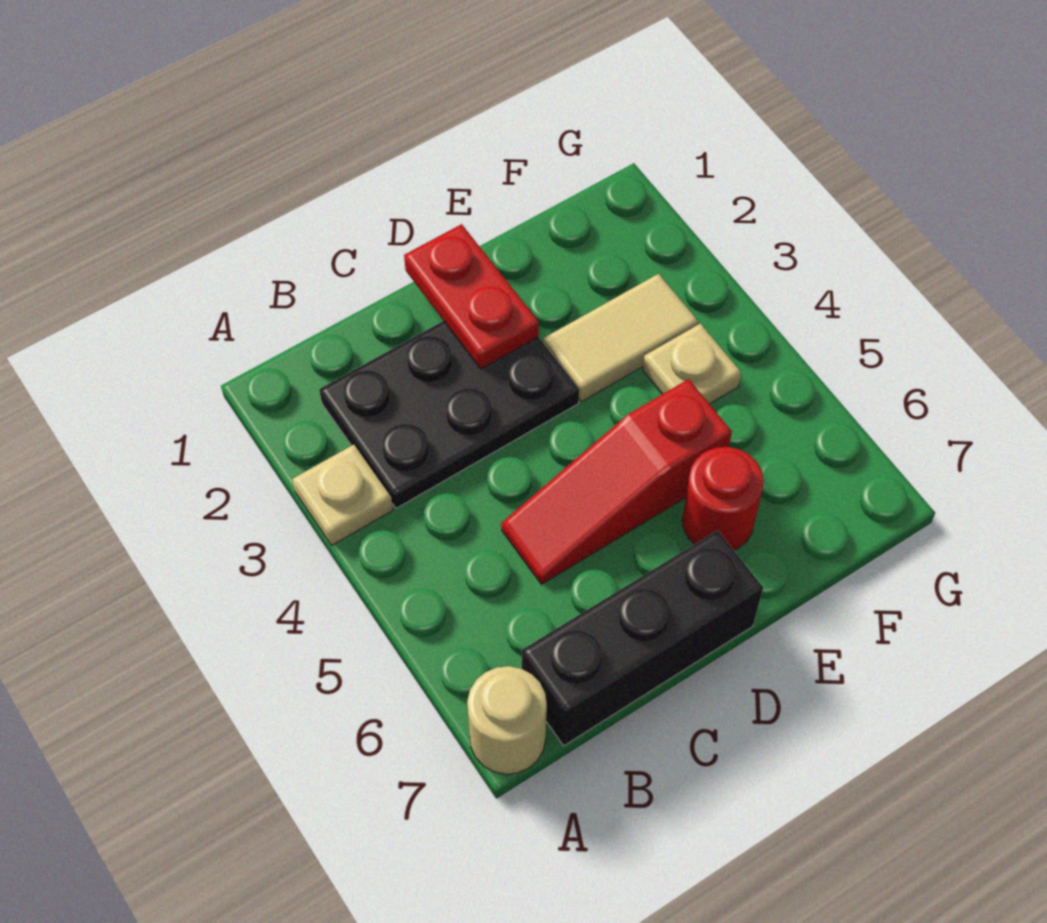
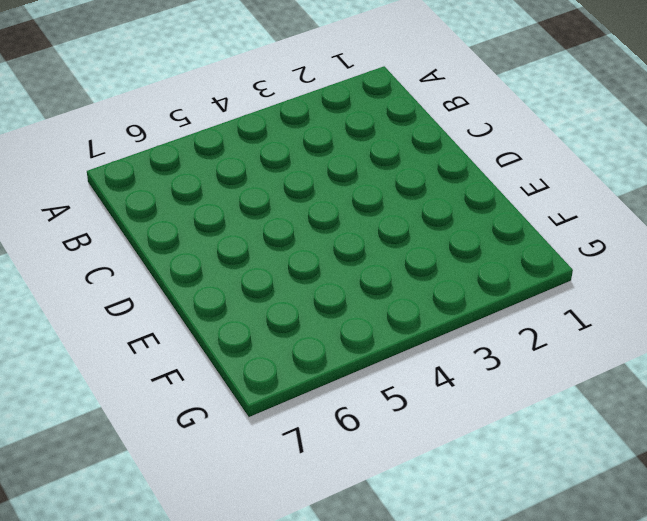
none -> tan 1x1 plate [292,445,393,546]
none -> tan 1x1 round brick [467,666,547,774]

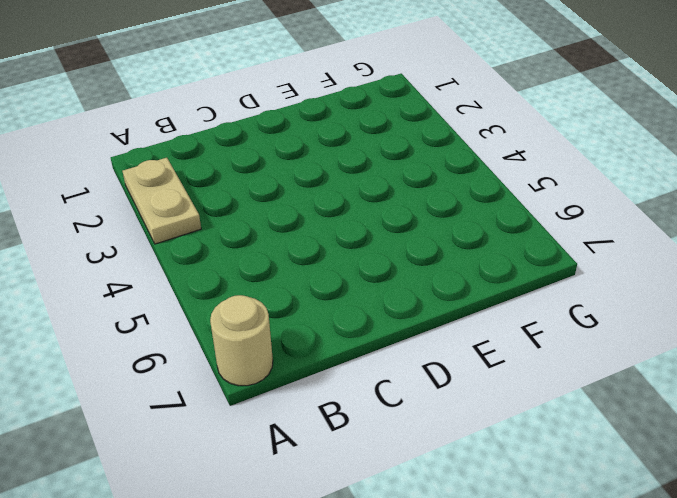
tan 1x2 plate [123,158,201,244] -> tan 1x1 plate [292,445,393,546]
none -> black 2x3 plate [319,321,579,508]
none -> black 1x3 brick [522,530,763,746]

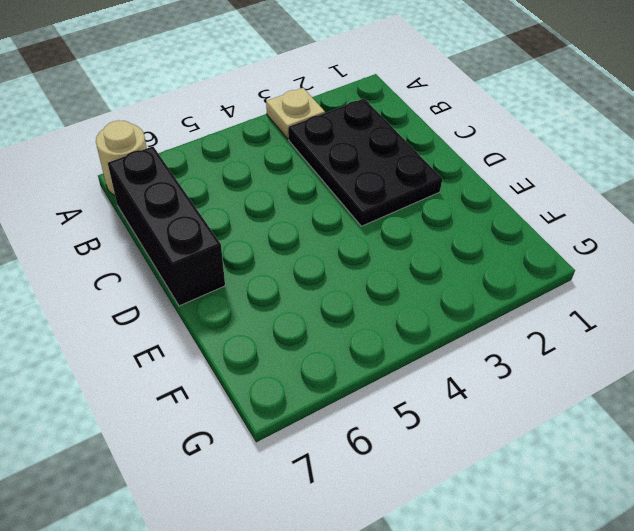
none -> red 1x3 slope [501,379,732,584]
none -> tan 1x2 tile [543,274,698,402]

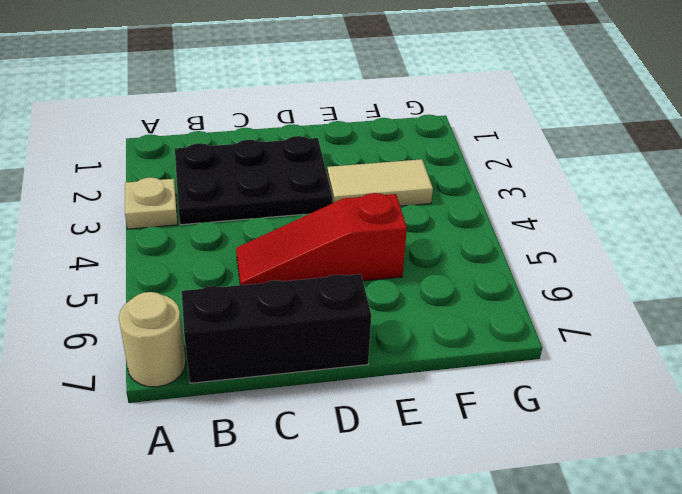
none -> red 1x1 round brick [682,447,764,550]
none -> tan 1x1 plate [643,324,741,404]

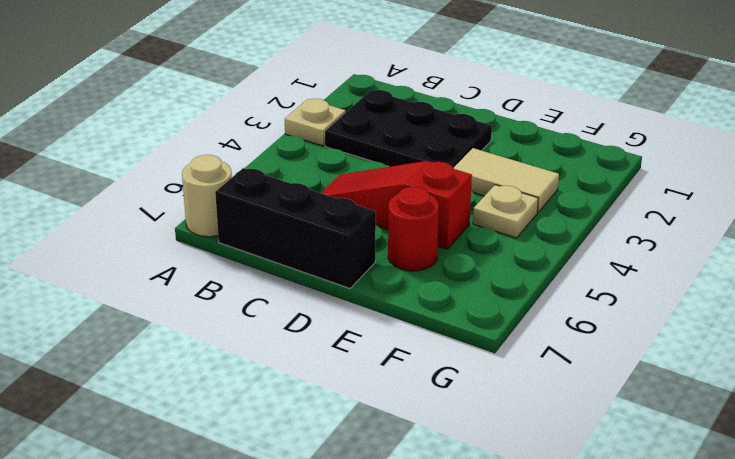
none -> red 1x2 plate [404,224,539,369]

